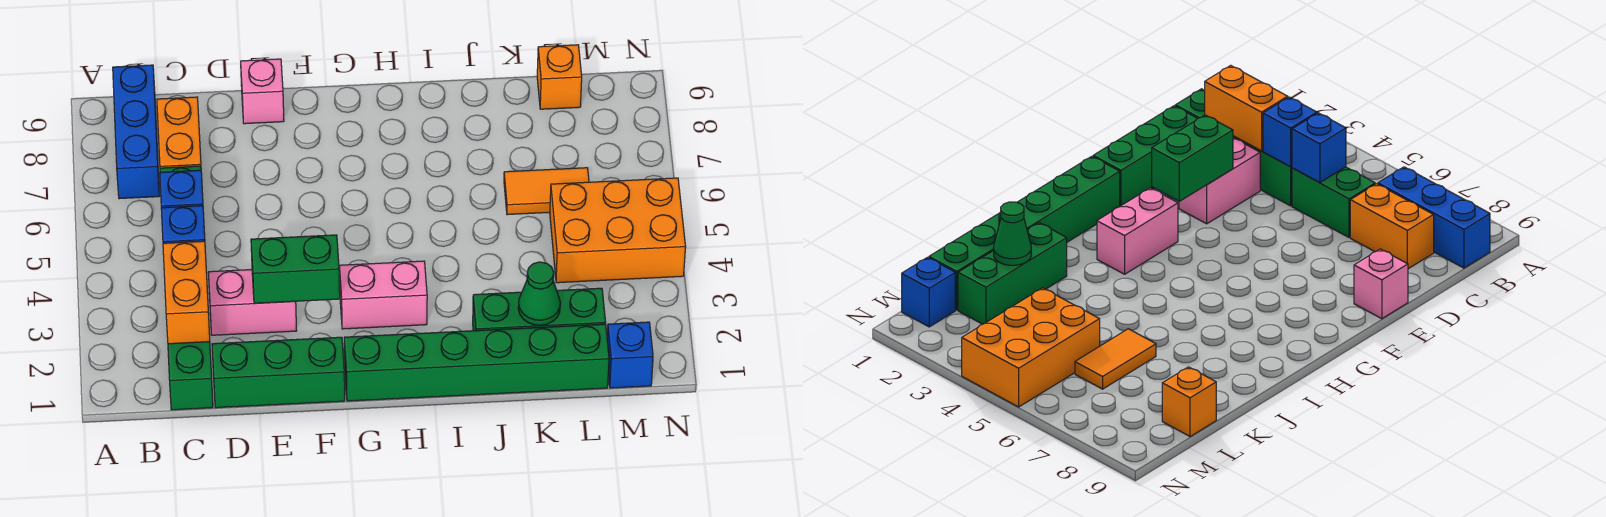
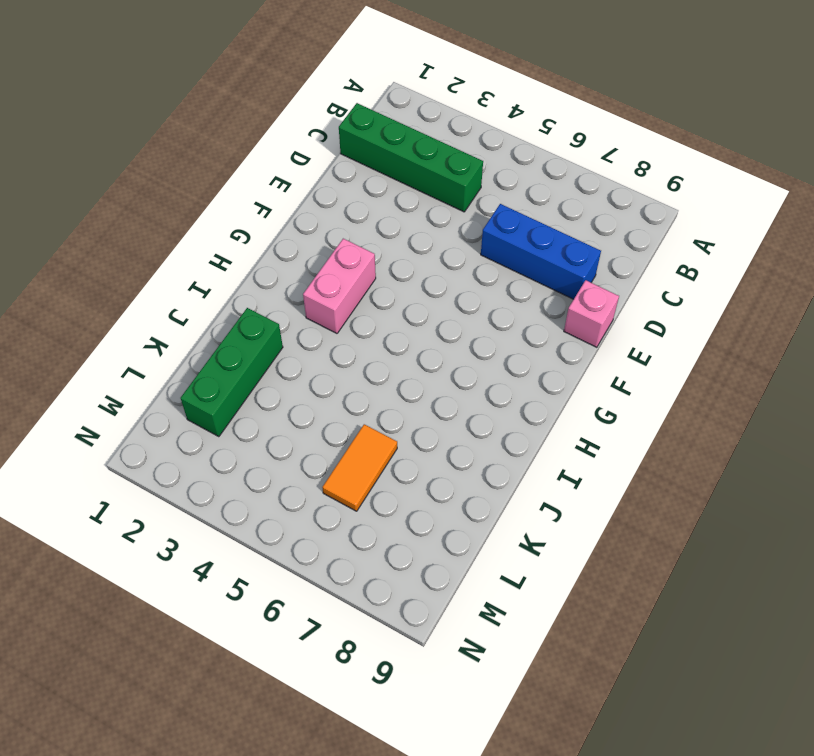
blue 1x3 brick [481,204,601,299] -> blue 1x3 brick moved to [113,65,159,199]
none -> green 1x2 brick [1292,167,1375,237]
none -> orange 1x2 brick [157,97,201,168]
none -> green 1x3 brick [212,337,345,408]

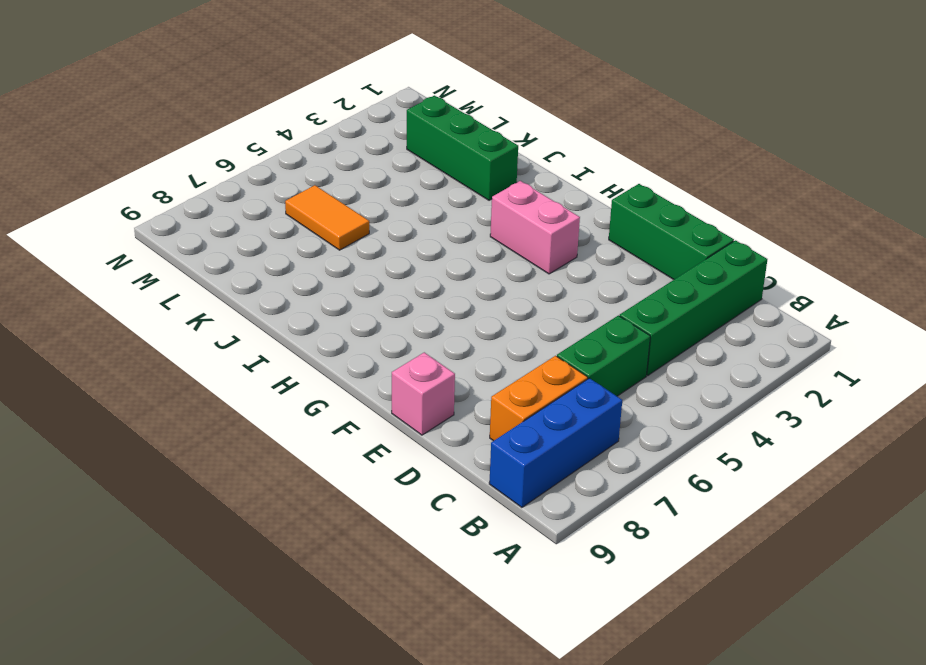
none -> pink 1x2 brick [208,270,297,335]
none -> green 1x6 brick [344,324,609,401]
none -> orange 2x3 brick [550,178,686,283]

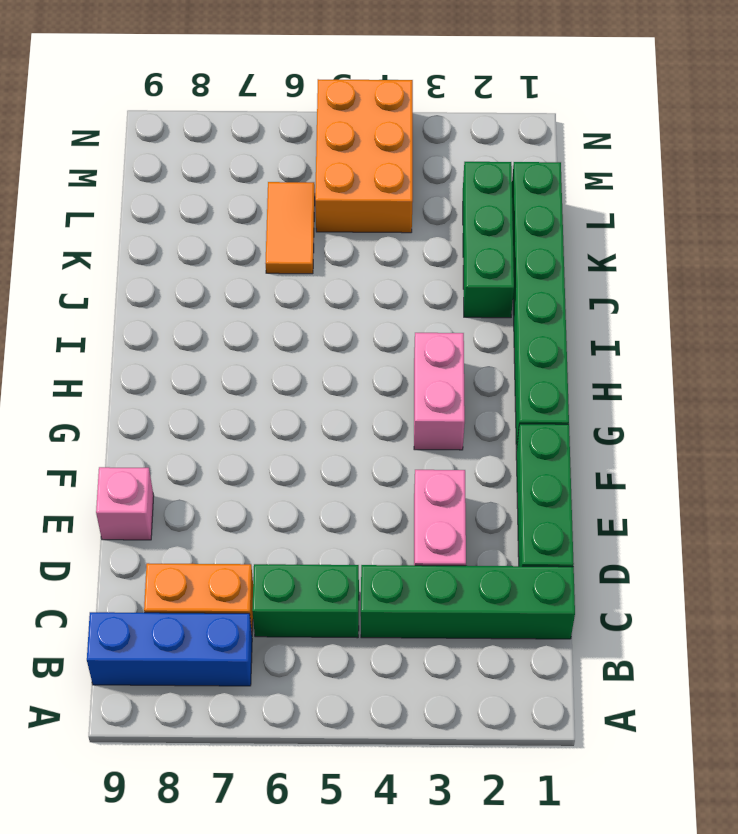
none -> orange 1x1 brick [537,45,582,109]
none -> blue 1x1 brick [607,322,653,388]
none -> orange 1x2 brick [163,241,210,344]

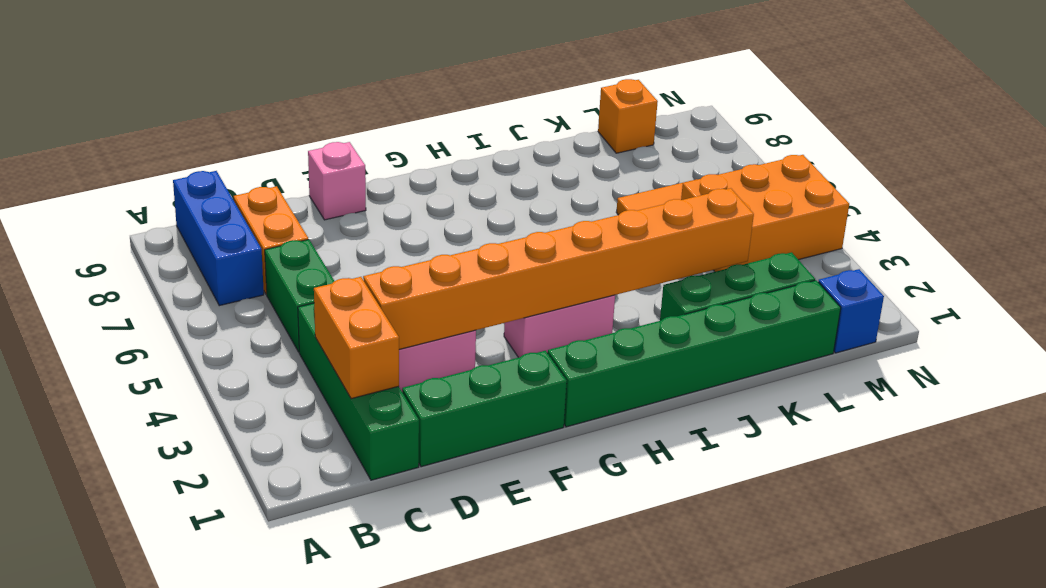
orange 1x8 brick [363,188,754,349] -> green 1x2 brick [251,235,340,303]
none -> blue 1x1 brick [161,206,205,243]
none -> blue 1x1 brick [160,170,203,208]
none -> green 1x1 cone [518,262,560,325]

